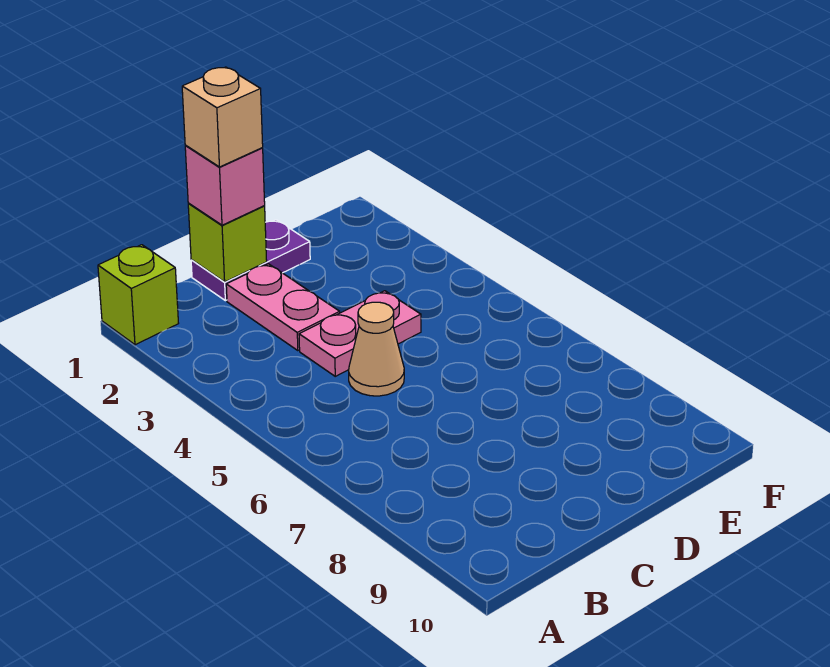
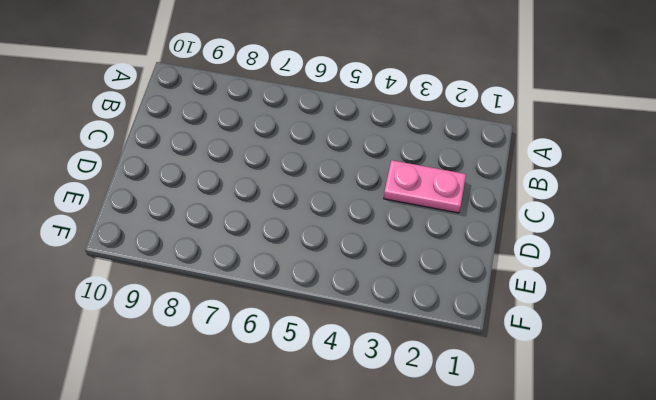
none -> lime 1x1 brick [98,245,179,345]
none -> purple 1x2 plate [191,220,310,301]

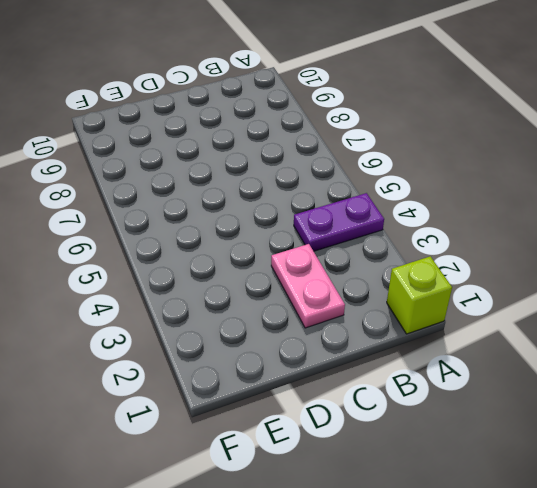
purple 1x2 plate [294,193,384,251] -> purple 1x2 plate moved to [191,220,310,301]
none -> pink 1x2 plate [299,291,421,376]
none -> tan 1x1 cone [349,302,404,396]

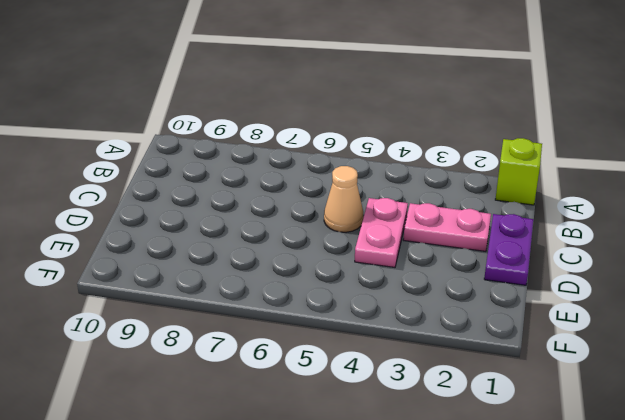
none -> lime 1x1 brick [188,204,267,282]
none -> pink 1x1 brick [185,146,265,225]

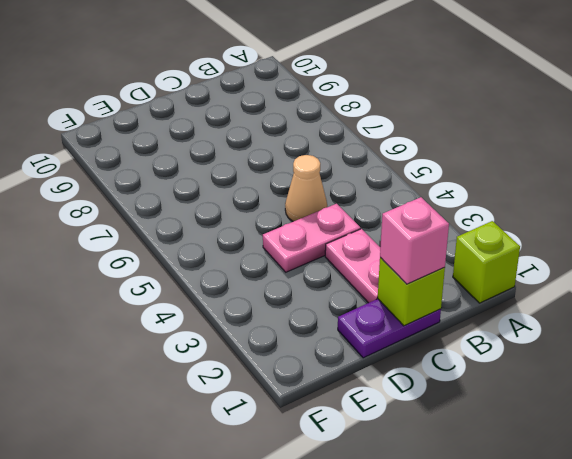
none -> tan 1x1 brick [182,67,263,167]

